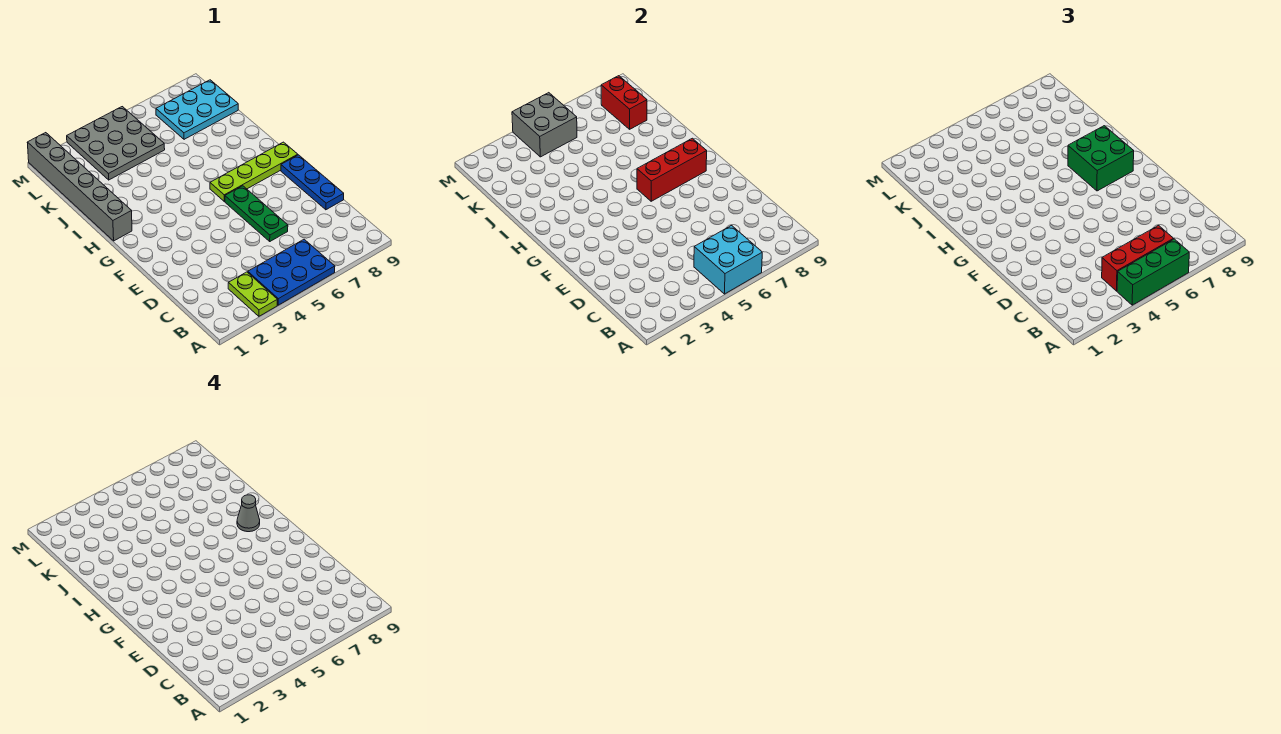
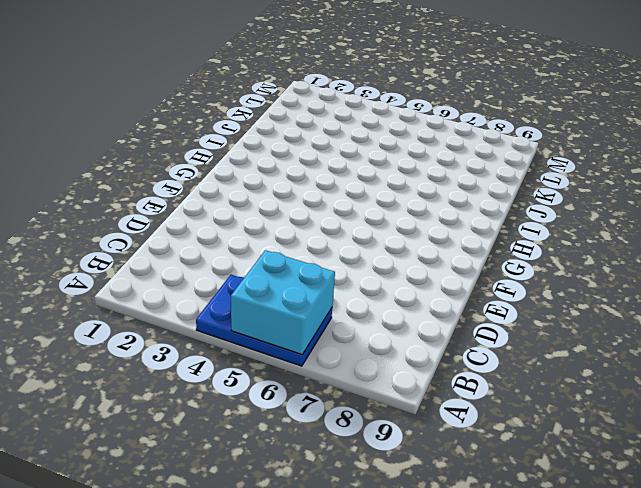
none -> lime 1x2 plate [228,272,277,316]
none -> green 1x3 plate [225,186,288,241]
none -> blue 1x3 plate [281,155,344,210]

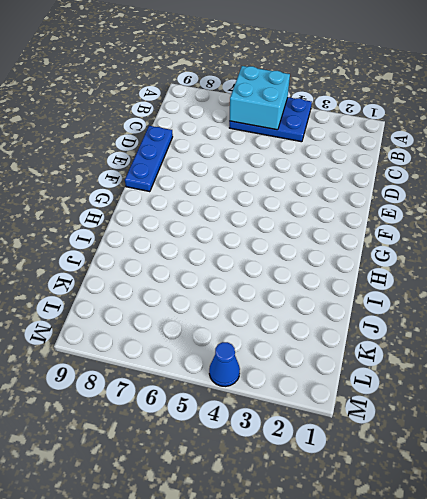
blue 1x1 cone [209,342,240,386] -> grey 3x3 plate [67,107,165,180]
none -> lime 1x2 plate [228,272,277,316]
none -> green 1x3 plate [225,186,288,241]
none -> lime 1x4 plate [210,142,298,201]

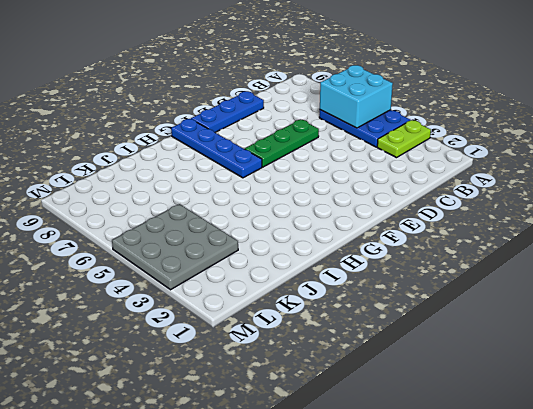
blue 1x4 plate [171,119,262,178] -> lime 1x4 plate [210,142,298,201]
none -> grey 1x6 brick [27,133,132,241]
none -> cyan 2x3 plate [156,80,238,139]
none -> red 1x3 brick [637,138,707,201]

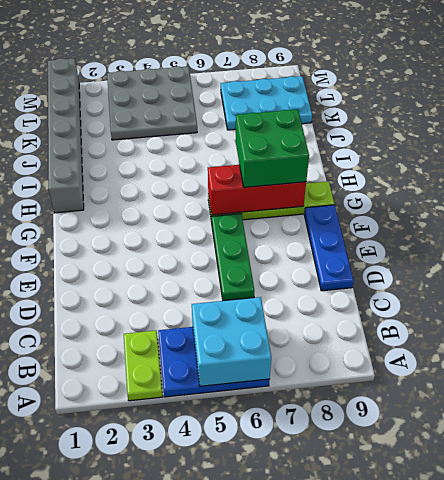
none -> red 1x2 brick [601,76,647,129]
none -> grey 2x2 brick [512,93,577,157]
none -> green 1x3 brick [1117,239,1189,305]

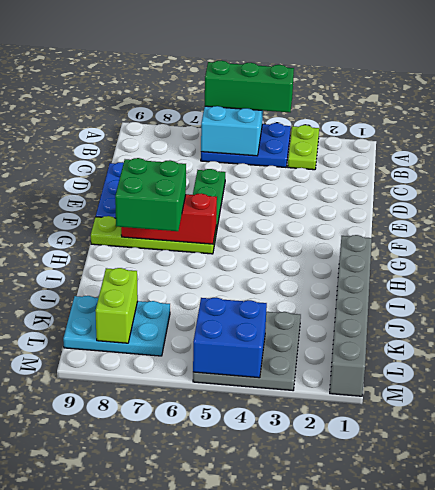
lime 1x2 brick [96,268,138,343] -> red 1x2 brick [601,76,647,129]
blue 2x2 brick [193,297,267,378] -> grey 2x2 brick [512,93,577,157]
none -> red 1x3 brick [1102,226,1174,291]
none -> grey 1x1 cone [237,495,260,532]

